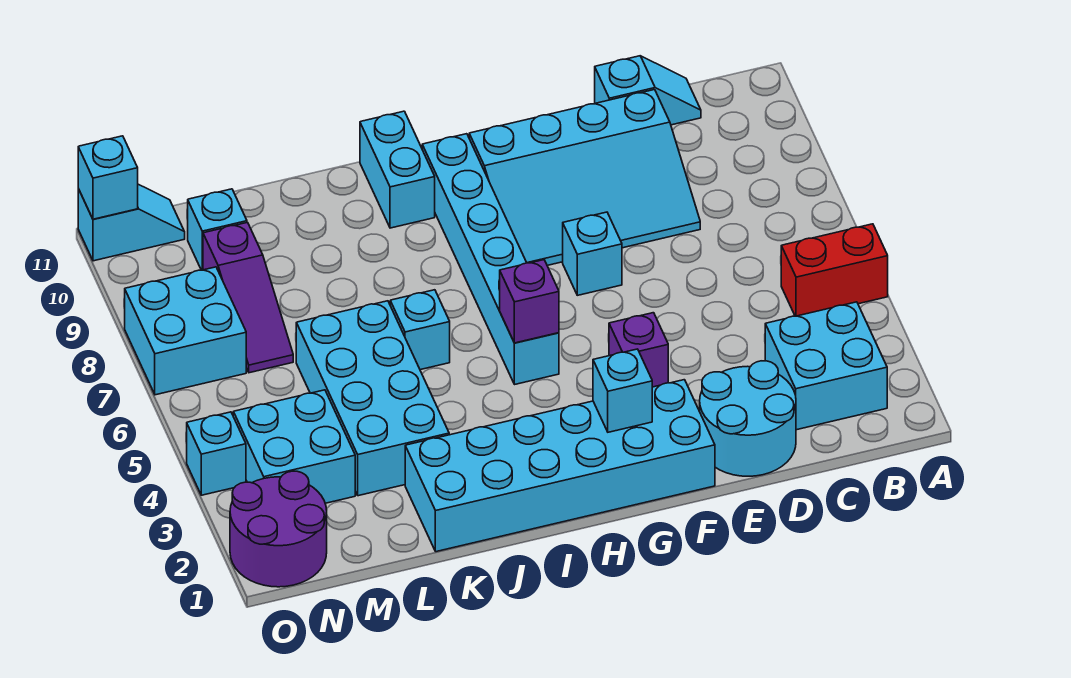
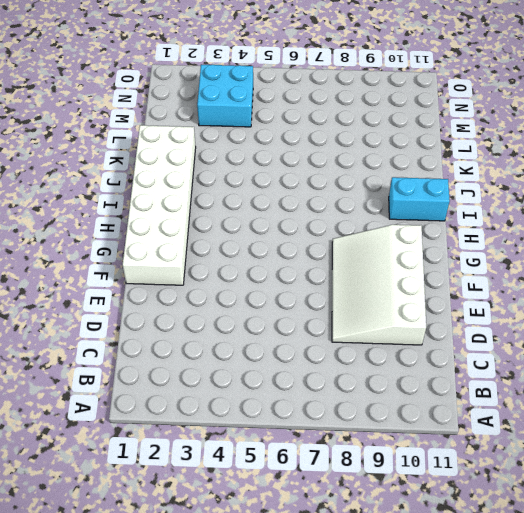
white 3x4 slope [332,225,426,345] -> cyan 3x4 slope [469,90,700,265]
white 2x6 brick [123,125,196,285] -> cyan 2x6 brick [405,380,715,552]
none -> red 1x2 brick [781,224,888,316]
none -> cyan 2x2 brick [765,302,887,430]
none -> cyan 1x2 slope [595,56,701,125]

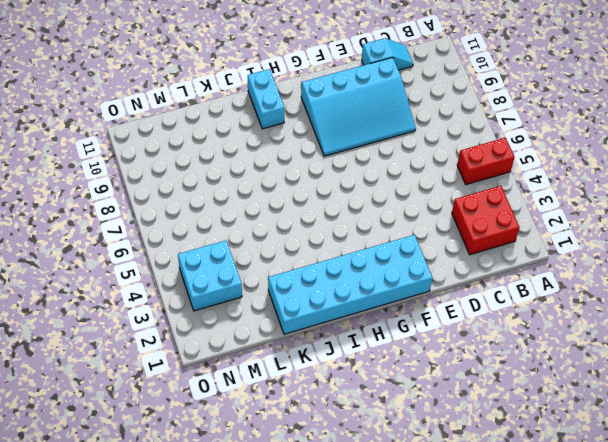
red 2x2 brick [452,186,520,255] -> cyan 2x2 brick [765,302,887,430]
none -> cyan 2x2 round brick [700,361,796,476]
none -> purple 1x1 brick [609,313,668,387]
none -> cyan 1x1 brick [563,212,622,295]

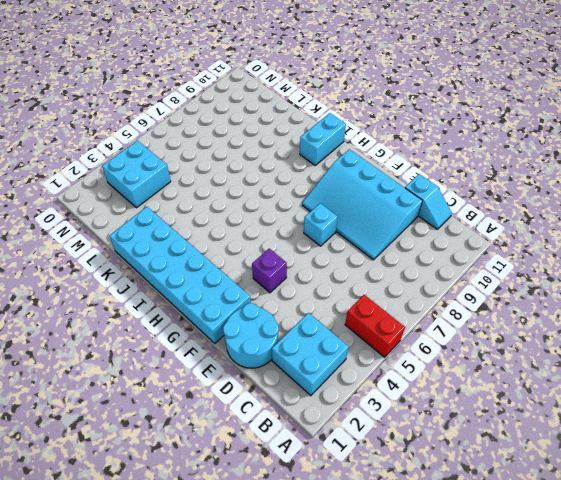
none -> cyan 1x6 brick [422,134,559,384]
none -> cyan 1x1 brick [390,290,450,370]
none -> cyan 2x4 brick [296,301,449,496]

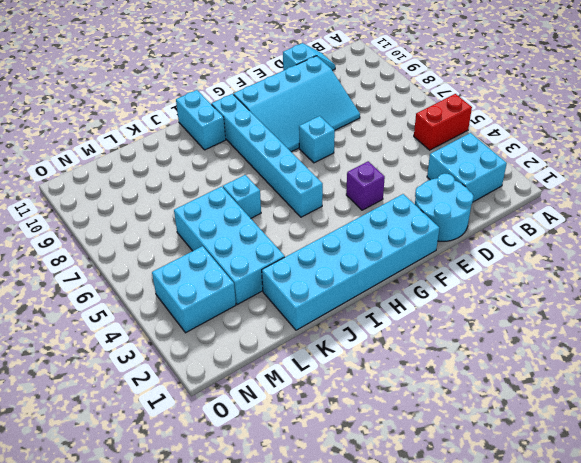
none -> purple 1x3 slope [203,222,293,373]
none -> cyan 1x1 brick [188,189,247,270]
none -> purple 2x2 round brick [230,471,327,587]

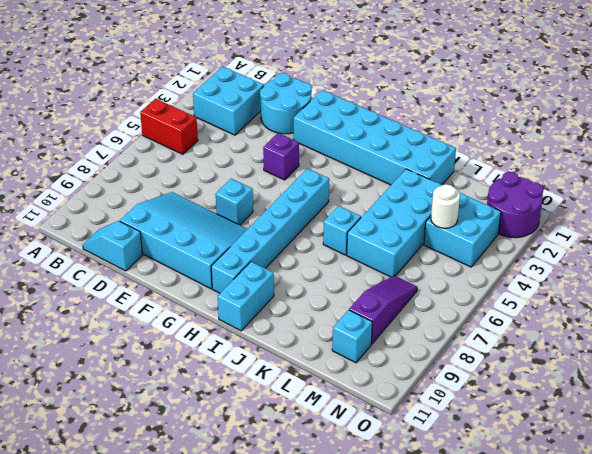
white 1x1 round brick [431,184,460,228] -> none
none -> cyan 2x2 brick [125,267,246,395]
none -> cyan 1x2 slope [78,184,185,261]
none -> cyan 1x1 brick [187,412,246,495]

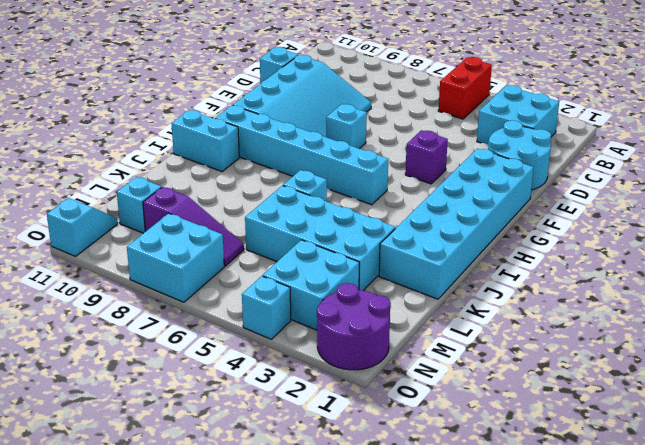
none -> cyan 1x1 brick [593,349,652,432]
none -> purple 1x1 brick [500,260,559,343]
none -> cyan 1x1 brick [78,136,138,219]

